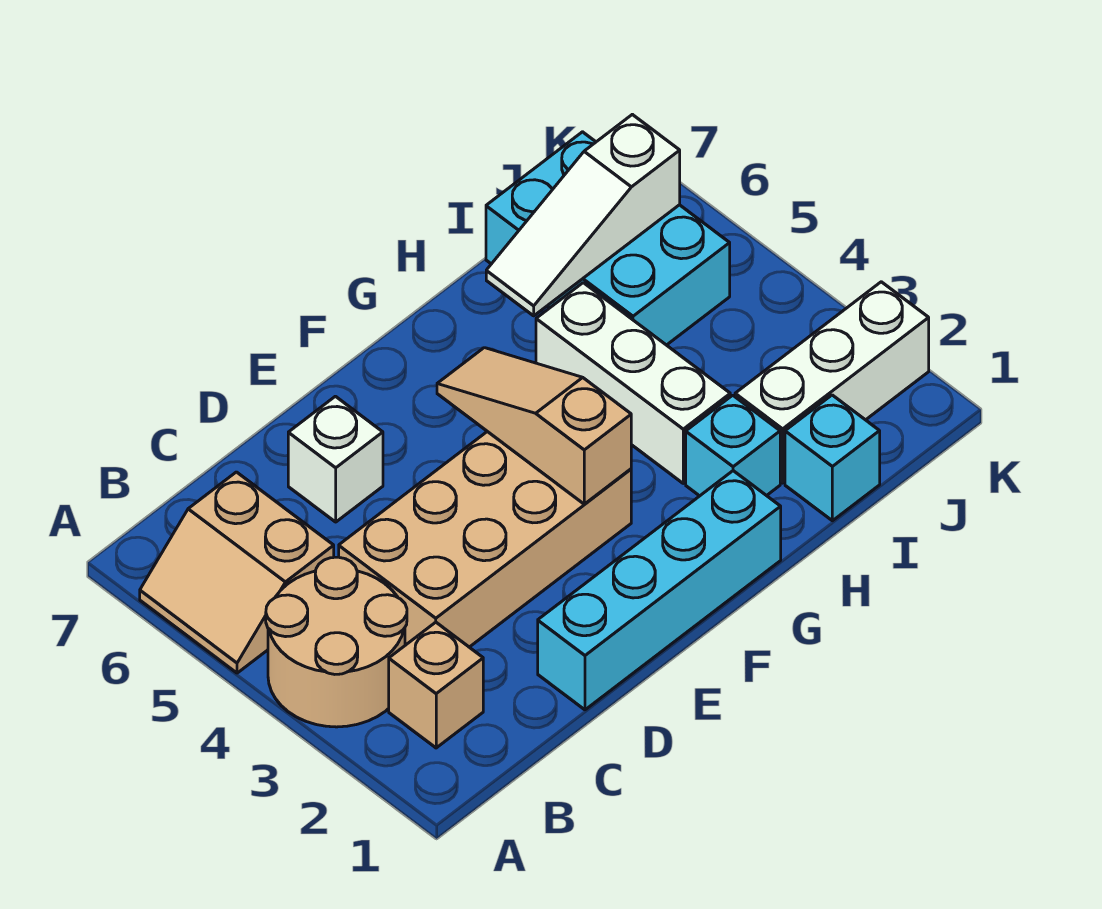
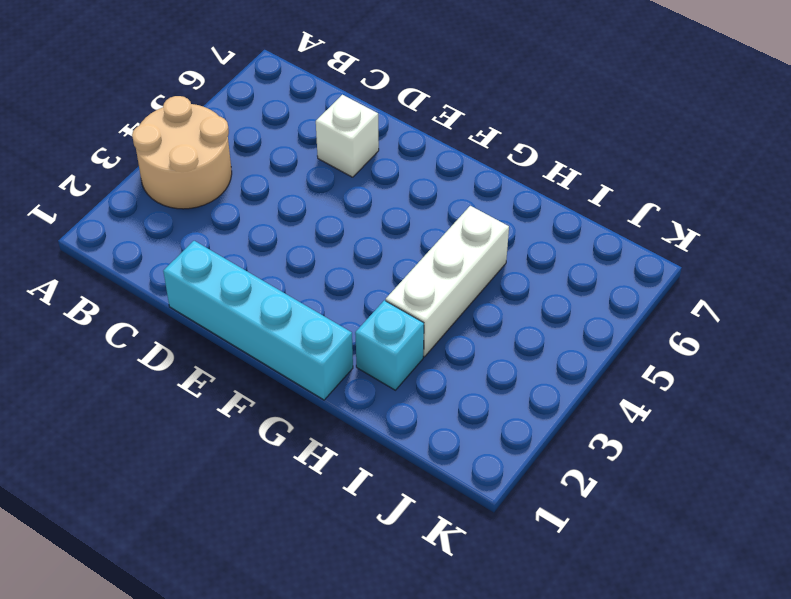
none -> tan 2x2 slope [140,472,334,673]
none -> tan 1x1 brick [389,622,483,748]
none -> tan 2x4 brick [339,432,631,647]

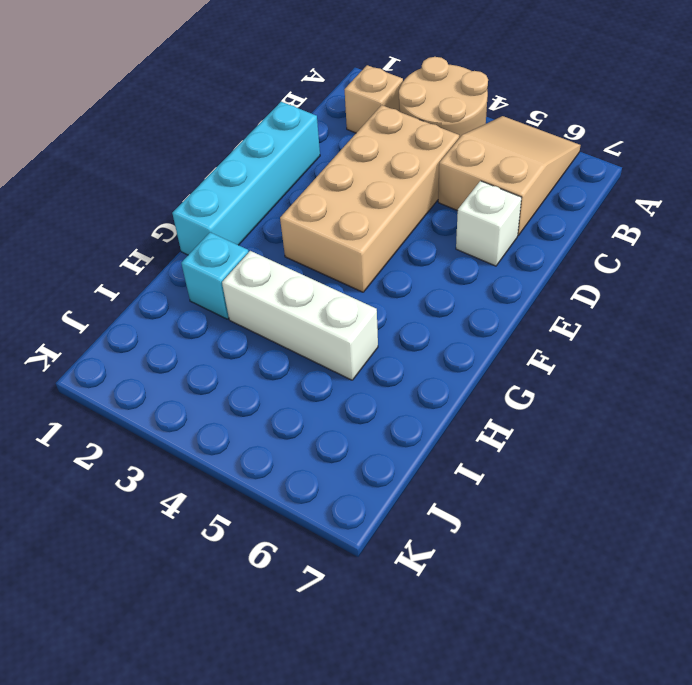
tan 2x3 slope [438,116,581,236] -> tan 2x2 slope [140,472,334,673]
none -> cyan 1x1 brick [785,395,880,521]
none -> white 1x3 brick [735,282,929,483]
none -> cyan 2x3 brick [486,132,730,345]

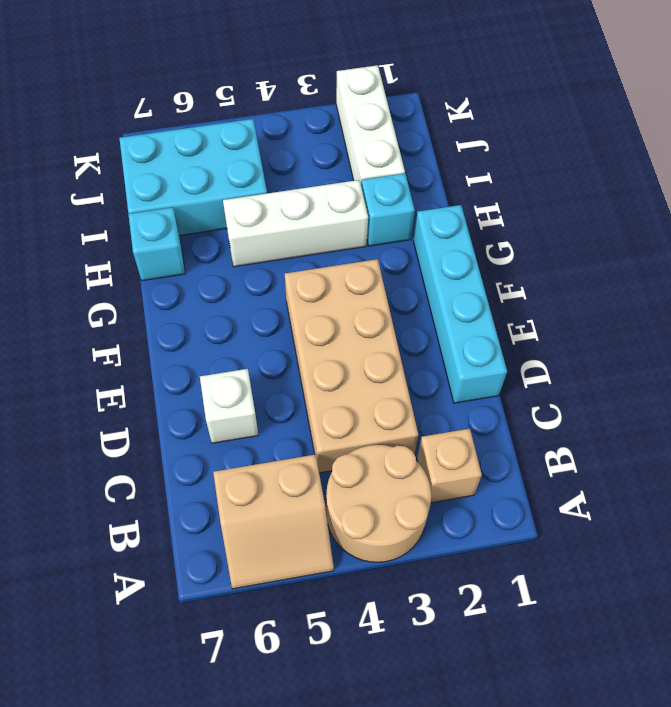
cyan 1x1 brick [128,207,185,281] -> cyan 1x1 brick moved to [785,395,880,521]
none -> tan 1x3 slope [437,348,631,504]
none -> white 1x3 slope [486,114,680,316]

